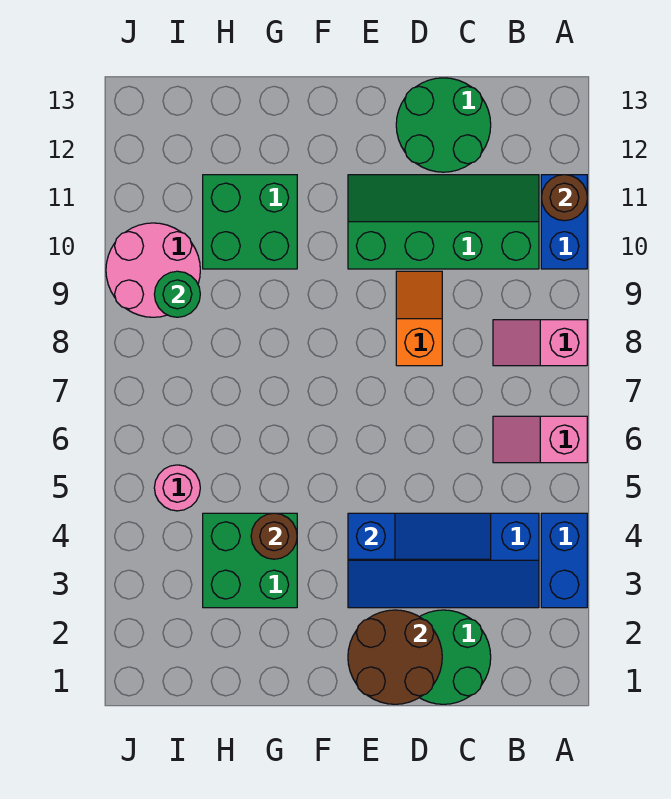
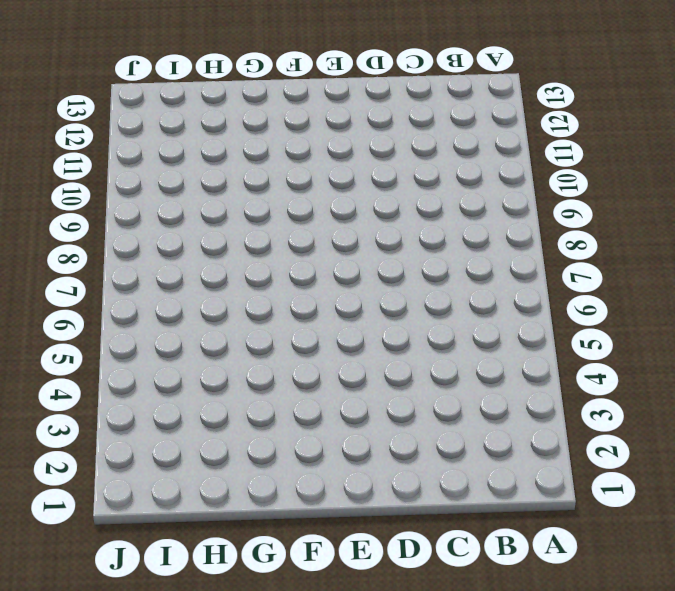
none -> blue 1x2 brick [541,513,587,608]
none -> pink 1x2 slope [493,416,587,463]
none -> pink 1x2 slope [493,320,587,366]

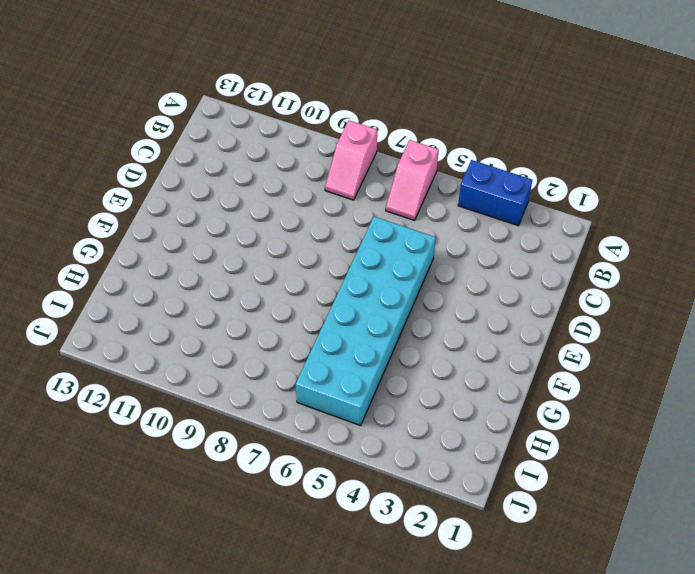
cyan 2x6 brick [296,217,436,426] -> pink 1x1 round brick [154,465,200,511]
none -> blue 1x2 brick [541,175,587,269]
none -> blue 2x4 slope [348,513,539,608]
none -> green 2x4 slope [348,175,539,269]

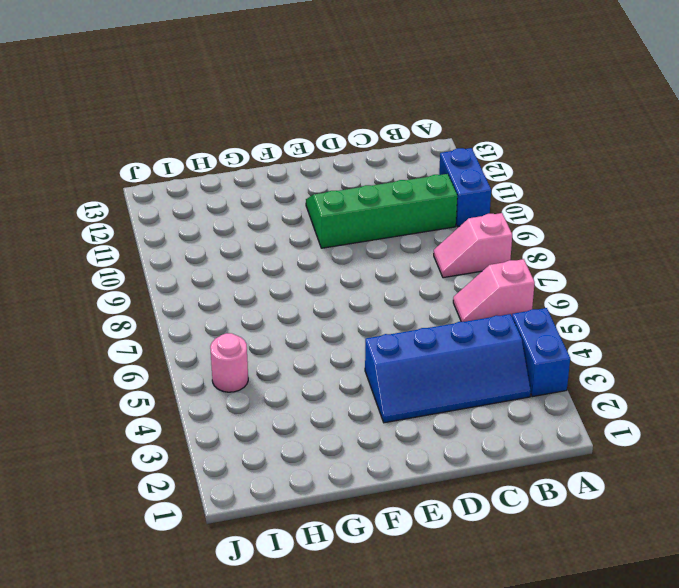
none -> green 2x2 round brick [420,610,491,704]
none -> green 2x2 round brick [396,78,491,172]
none -> orange 1x2 slope [396,271,442,366]

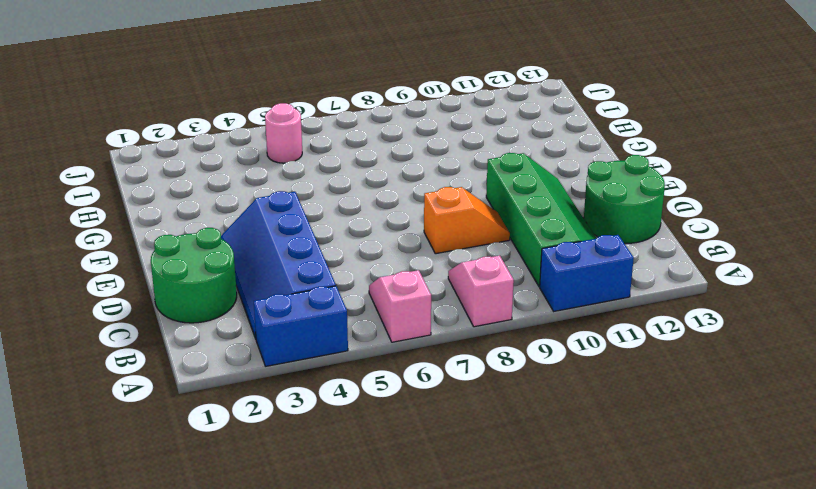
none -> green 2x2 brick [203,513,297,608]
none -> green 2x2 brick [203,175,297,269]
none -> pink 2x2 round brick [106,223,200,317]

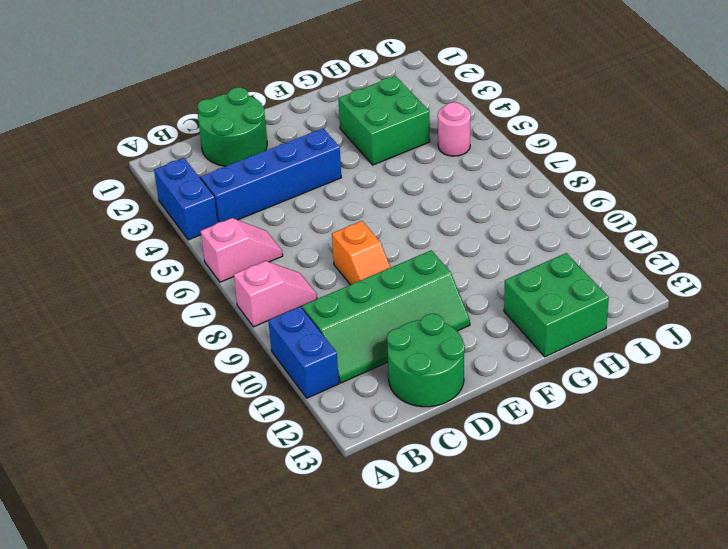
green 2x2 brick [504,253,609,357] -> green 2x2 brick moved to [203,175,297,269]
none -> pink 2x2 round brick [106,223,200,317]
none -> brown 1x1 round brick [541,175,587,221]
none -> blue 1x3 slope [348,513,491,559]

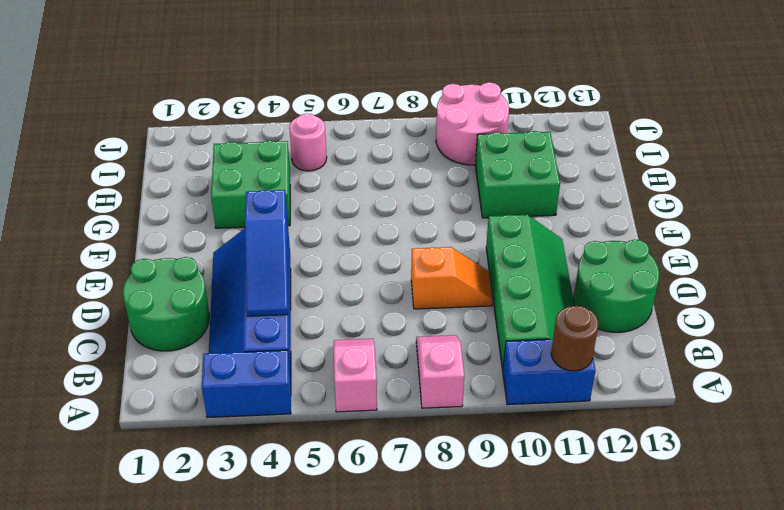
none -> brown 2x2 round brick [348,610,442,704]
none -> brown 1x1 round brick [251,513,297,559]
none -> green 1x1 round brick [154,271,200,317]

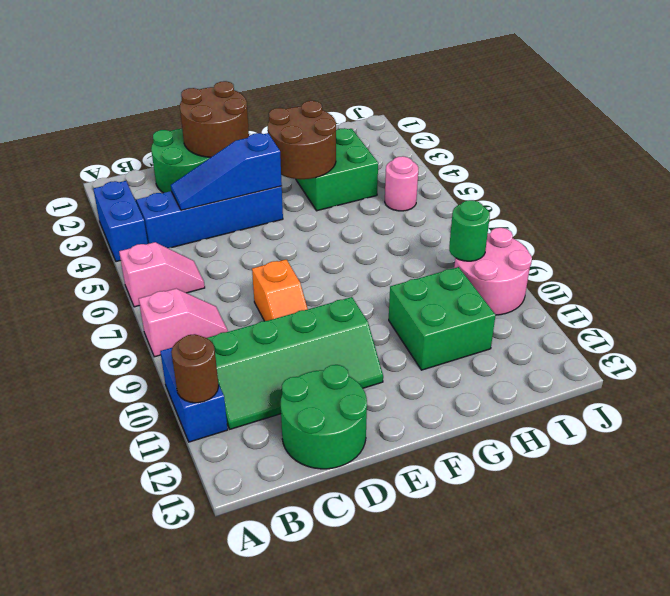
brown 2x2 round brick [268,101,336,179] -> brown 1x1 round brick [251,513,297,559]

